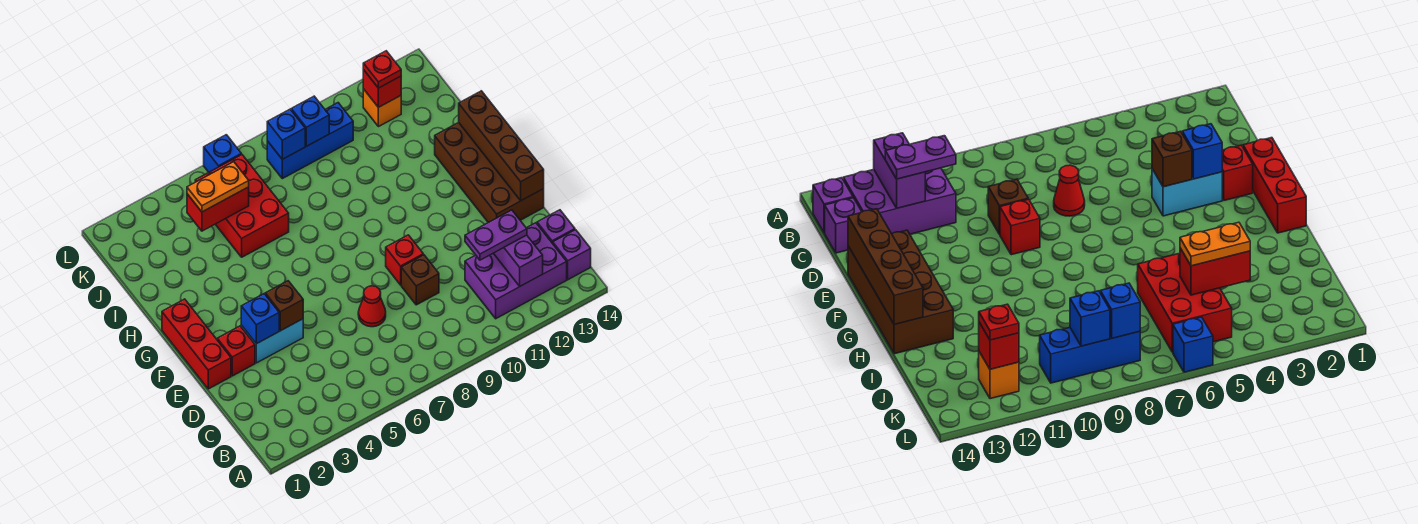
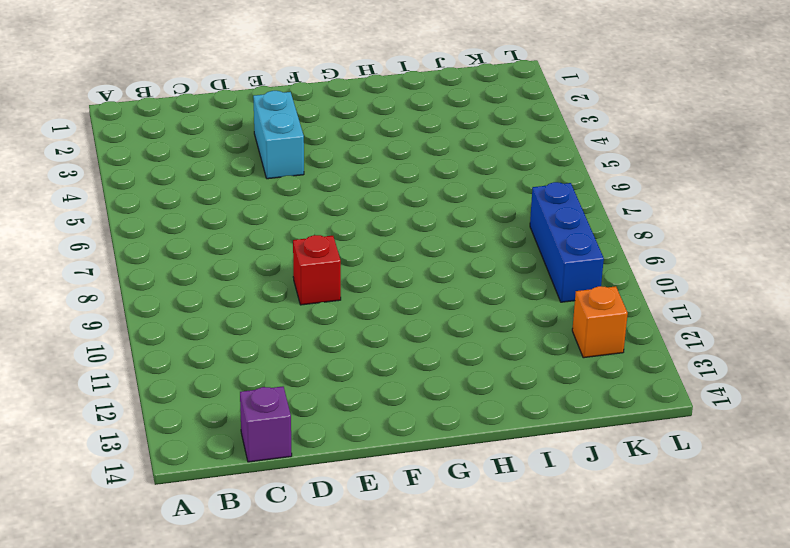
none -> purple 2x3 brick [465,223,567,319]
none -> purple 1x1 brick [553,230,591,280]
none -> red 1x1 cone [358,286,386,327]

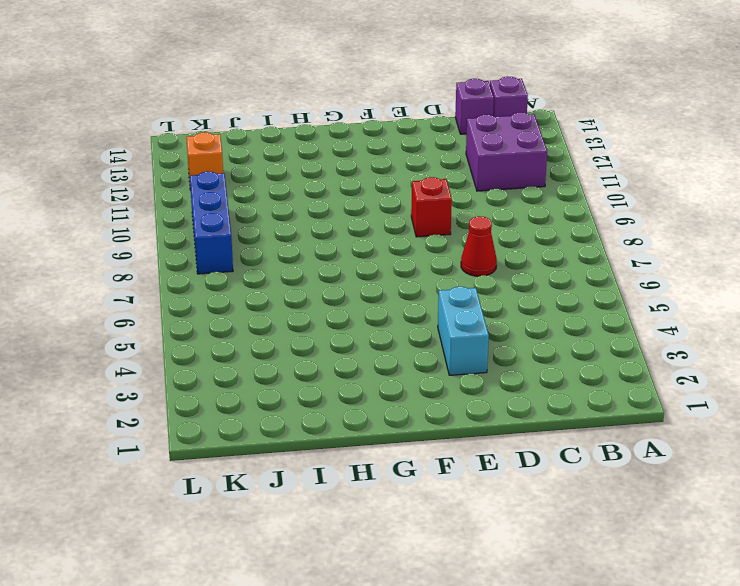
purple 2x2 brick [466,112,547,191] -> purple 2x3 brick [465,223,567,319]
none -> brown 1x1 brick [401,255,439,305]
none -> red 1x3 brick [162,299,231,389]
none -> red 1x1 brick [217,326,255,376]

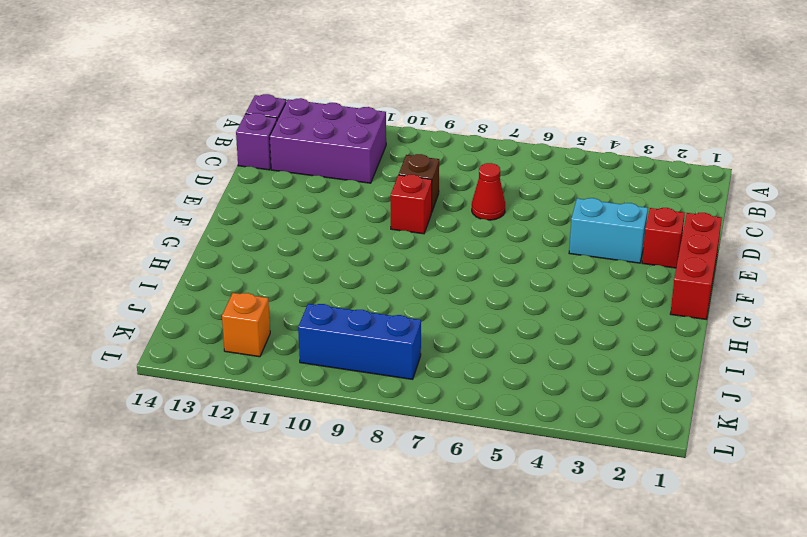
none -> brown 2x4 brick [435,123,544,223]
none -> red 2x3 brick [195,155,289,257]
none -> blue 1x1 brick [204,135,241,172]

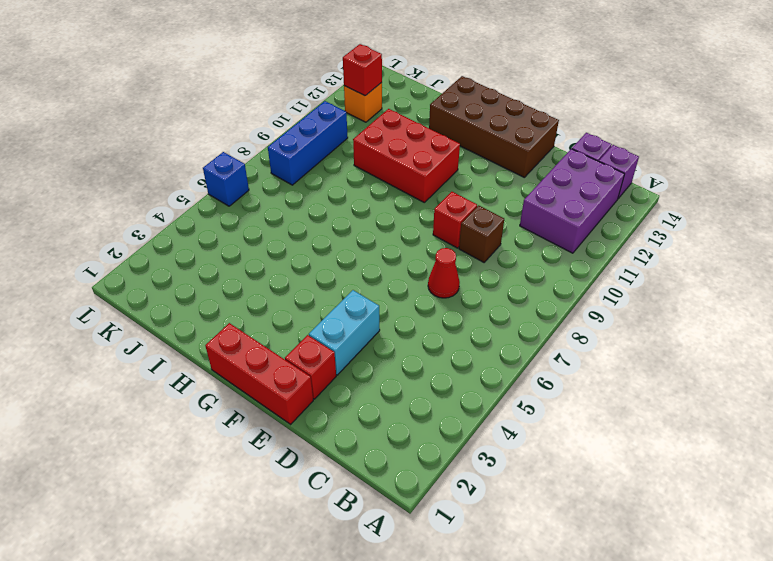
red 2x3 brick [353,109,460,202] -> red 2x3 brick moved to [195,155,289,257]
none -> purple 1x2 brick [494,235,543,286]
none -> blue 1x1 brick [241,294,279,344]
none -> brown 1x1 brick [265,281,303,331]

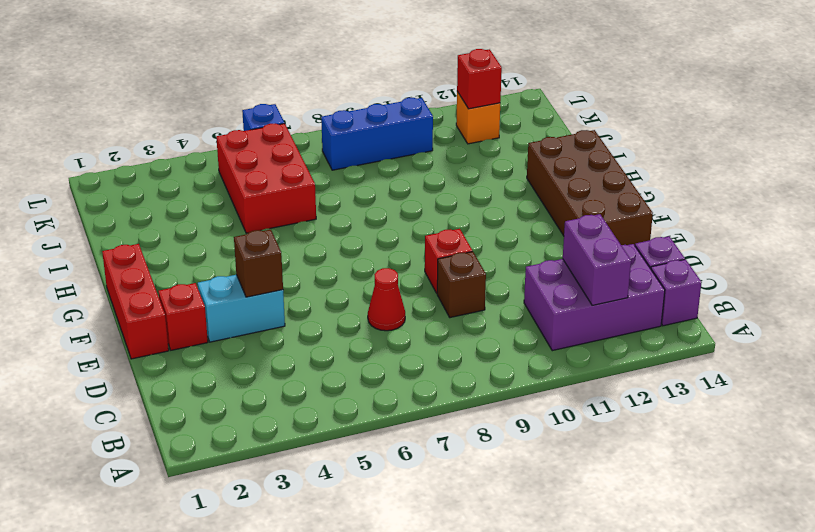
none -> blue 1x1 brick [241,294,279,344]
none -> brown 1x4 brick [459,91,544,201]
none -> red 1x2 brick [187,187,249,231]

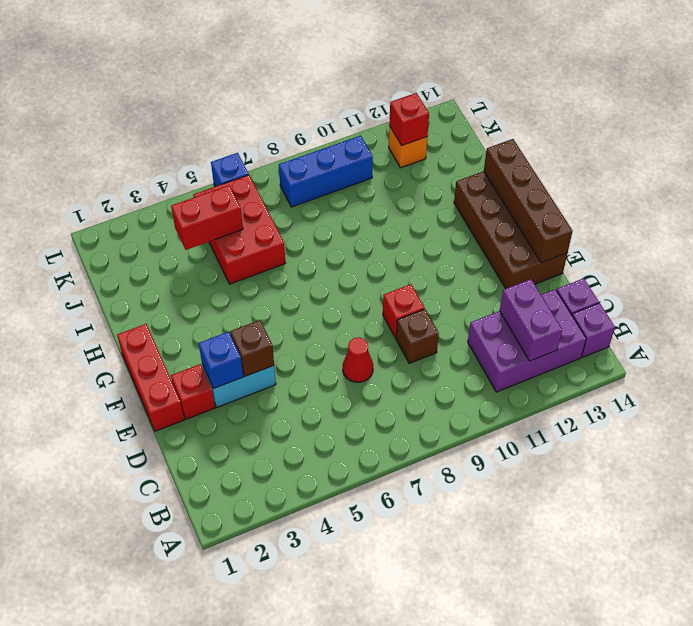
none -> blue 1x1 brick [267,109,305,159]
none -> blue 1x1 brick [291,96,329,146]
none -> purple 1x2 plate [465,210,527,260]

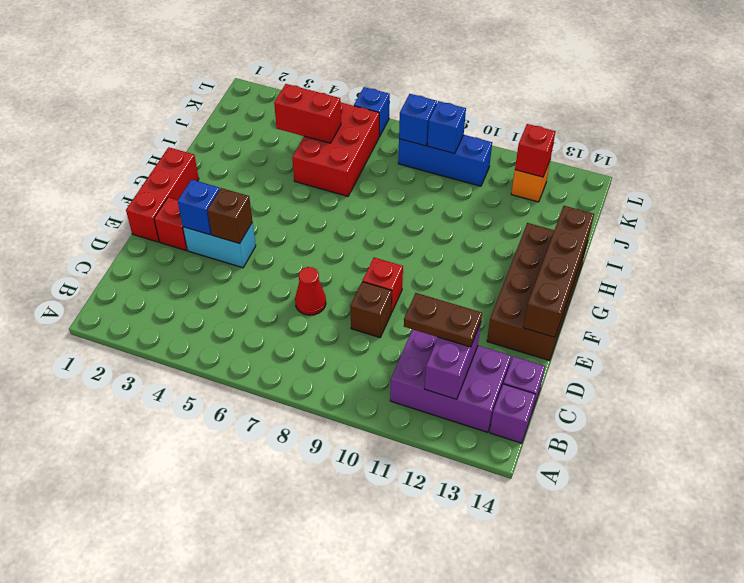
brown 1x2 plate [404,293,482,347] -> purple 1x2 plate [465,210,527,260]
none -> orange 1x2 plate [187,162,249,212]
none -> red 1x1 plate [363,51,401,88]

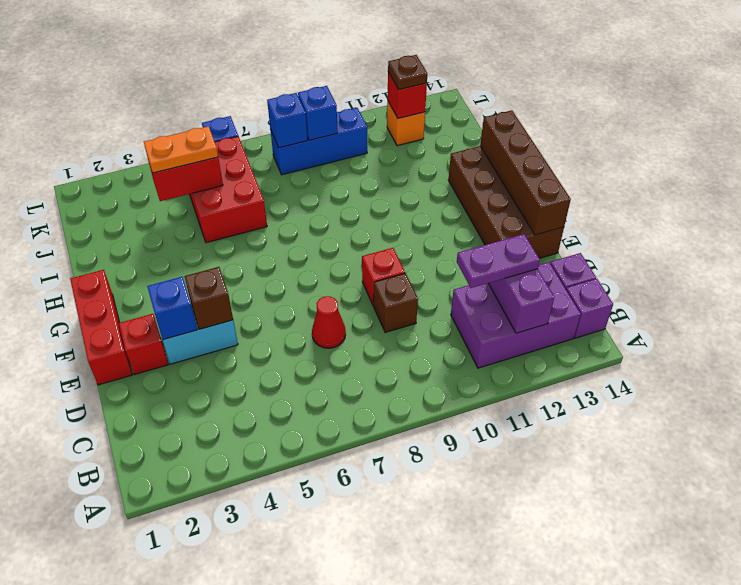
brown 1x1 plate [388,55,427,90] -> red 1x1 plate [363,51,401,88]

